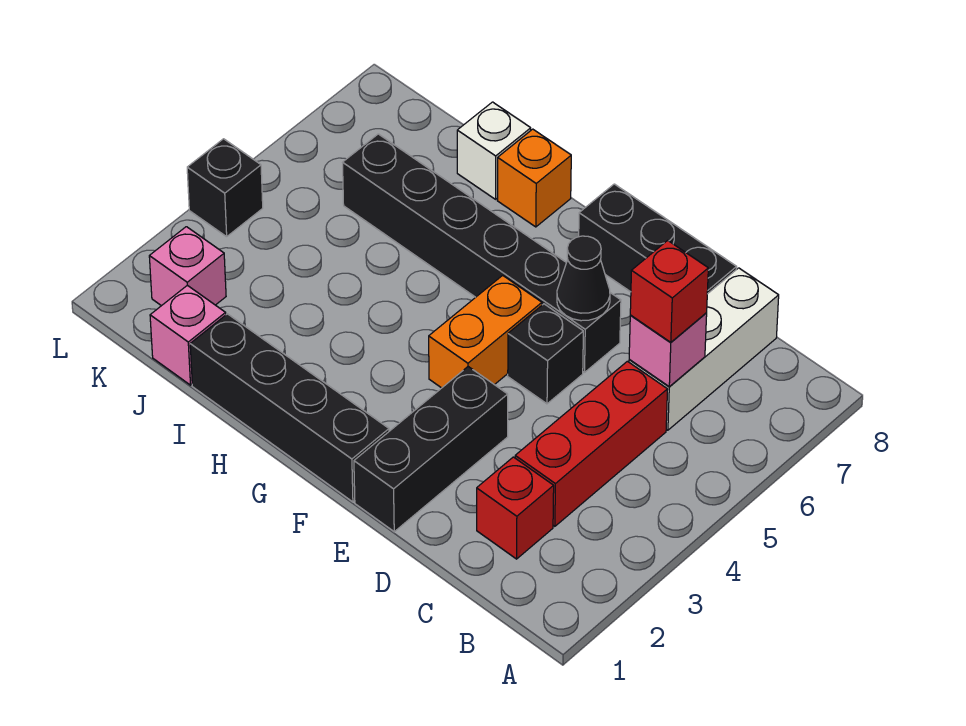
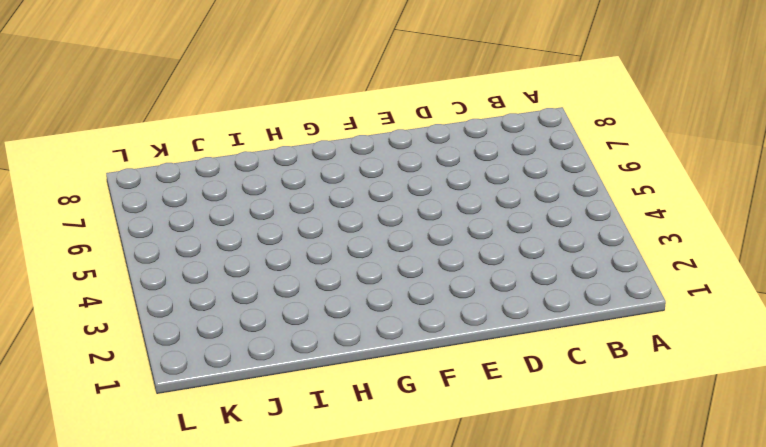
none -> red 1x1 brick [477,457,554,559]
none -> red 1x3 brick [515,361,668,526]
none -> white 1x3 brick [629,268,779,430]

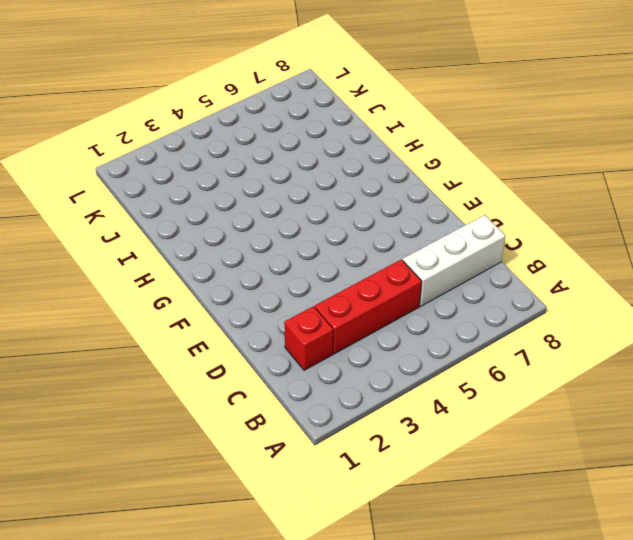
none -> black 1x3 brick [579,184,737,294]
none -> black 1x3 brick [354,367,508,532]
none -> black 1x1 brick [508,304,583,404]

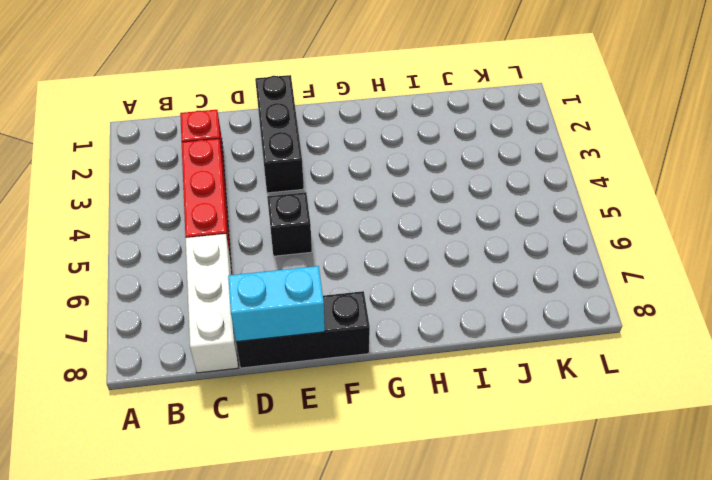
cyan 1x2 brick [228,266,325,342] -> none
none -> black 1x6 brick [343,134,621,372]
none -> black 1x4 brick [190,314,389,502]
none -> orange 1x2 brick [429,275,542,388]

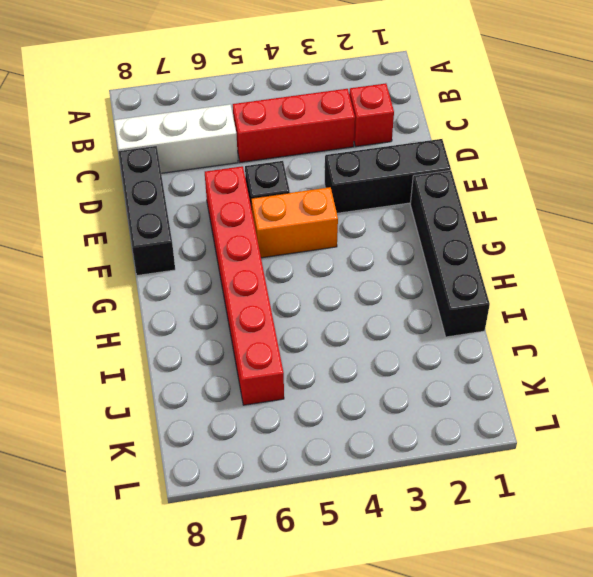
red 1x6 brick [205,166,284,405] -> black 1x6 brick [343,134,621,372]
none -> orange 1x1 brick [497,129,571,227]
none -> white 1x1 brick [457,102,531,199]
none -> pink 1x1 brick [150,285,226,385]

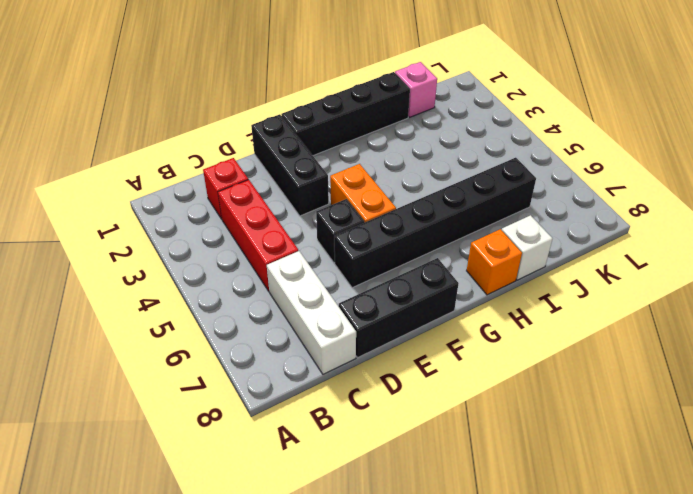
none -> pink 1x1 brick [149,227,226,306]
none -> black 1x1 brick [187,139,263,237]
none -> pink 1x1 brick [629,313,707,387]

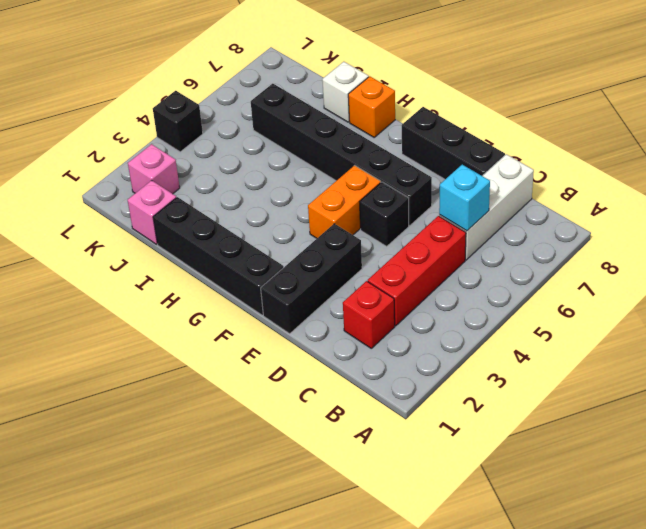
cyan 1x1 brick [439,165,490,231] -> pink 1x1 brick [629,313,707,387]
none -> black 1x1 cone [557,236,610,321]
none -> red 1x1 brick [630,240,708,342]

